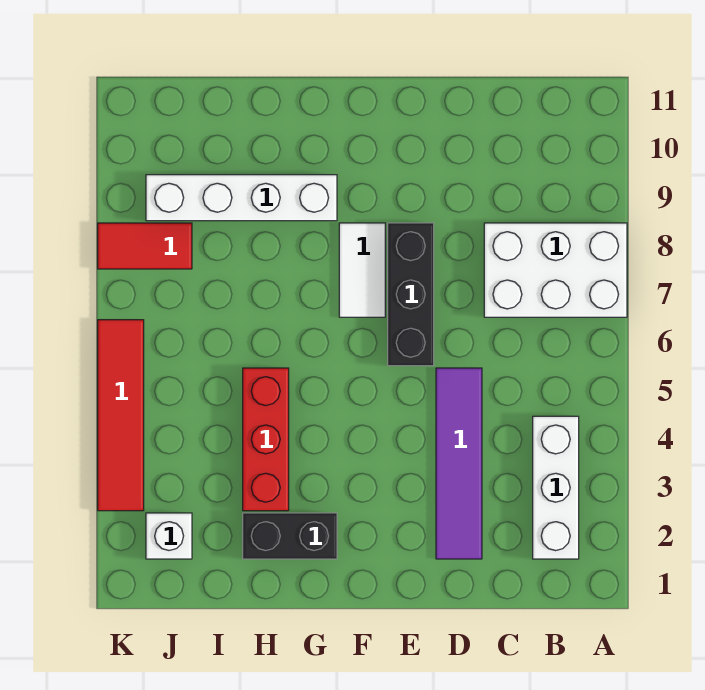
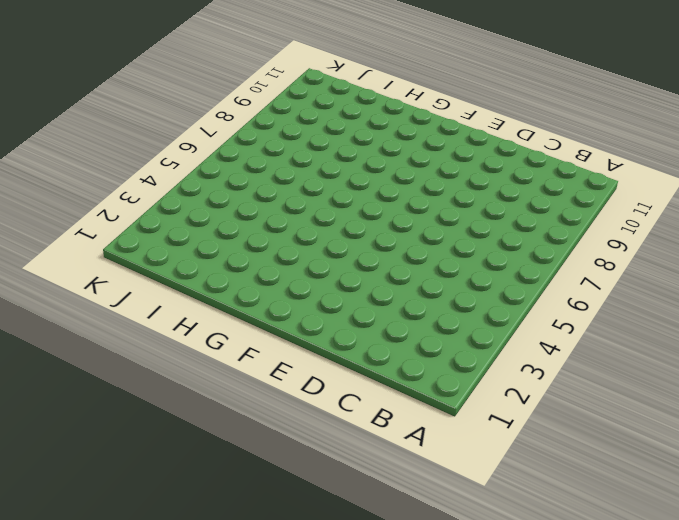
none -> white 2x3 brick [484,223,627,317]
none -> white 1x3 brick [533,416,579,559]

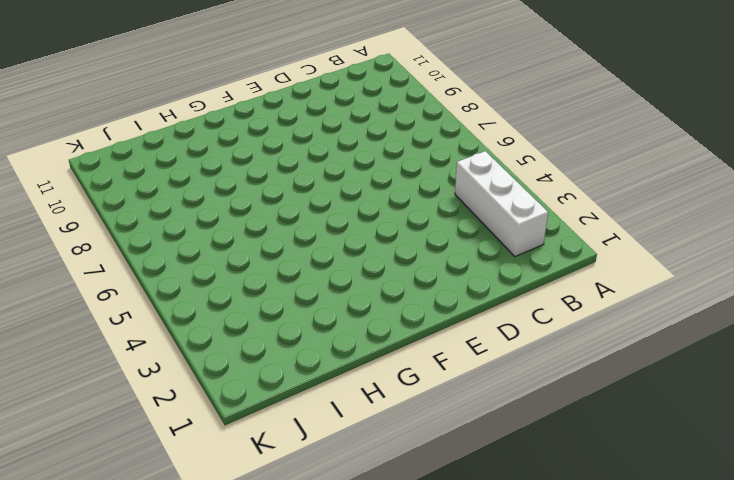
none -> white 2x3 brick [484,223,627,317]
none -> purple 1x4 tile [436,368,482,559]

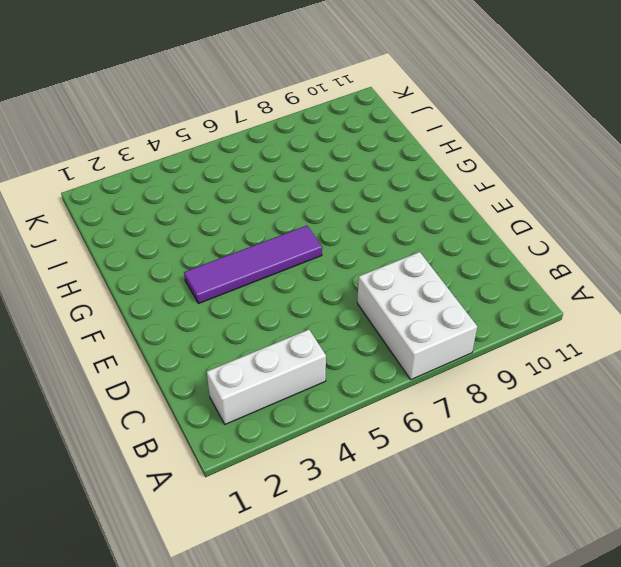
purple 1x4 tile [184,226,322,304] -> purple 1x4 tile moved to [436,368,482,559]
none -> black 1x3 brick [388,223,434,366]
none -> white 1x2 tile [339,223,385,317]

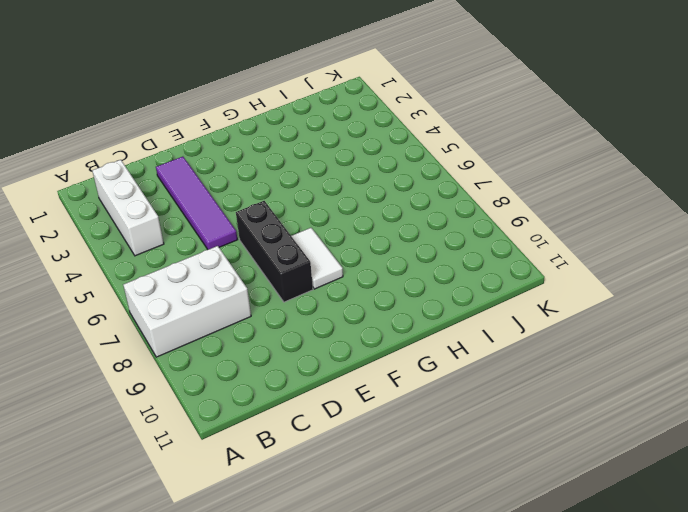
none -> black 1x2 brick [243,513,337,559]
none -> white 1x4 brick [146,175,337,221]

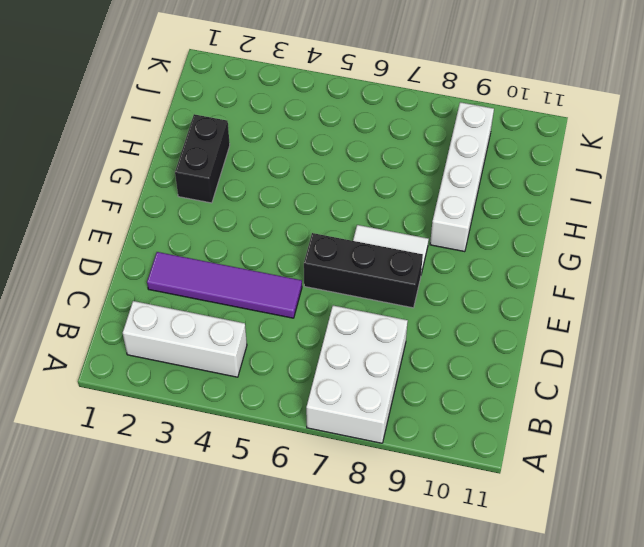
none -> red 1x3 brick [243,368,289,511]
none -> white 1x1 brick [146,513,192,559]

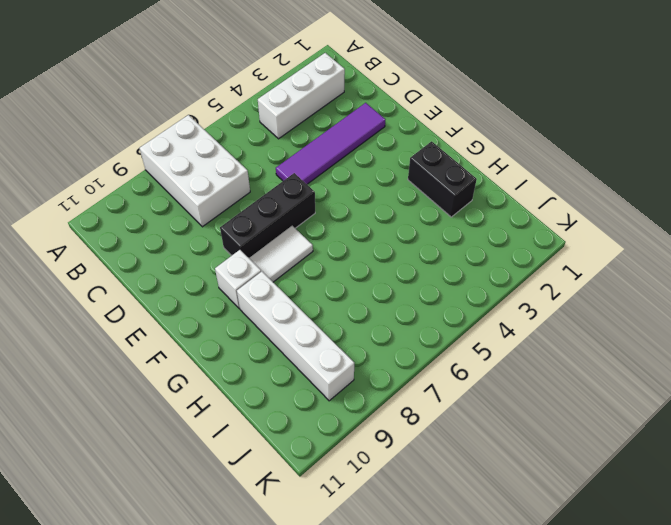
white 1x1 brick [215,250,261,308] -> white 1x1 brick moved to [146,513,192,559]
none -> red 1x3 brick [243,368,289,511]
none -> red 1x2 tile [98,223,192,269]

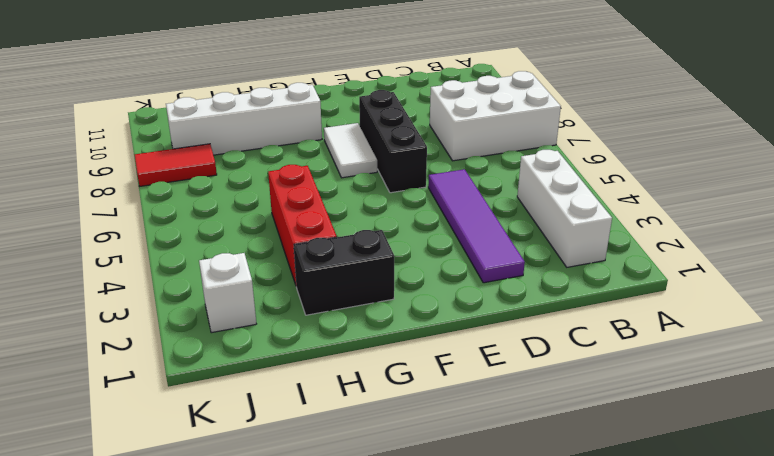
none -> red 1x4 tile [98,320,144,511]

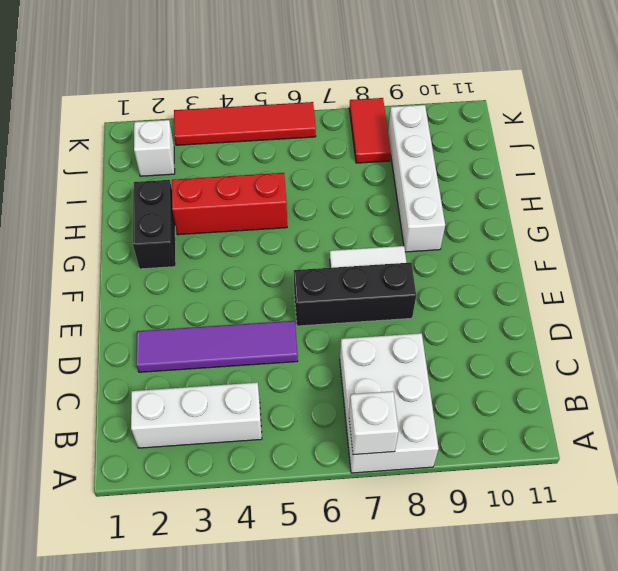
white 1x1 brick [349,391,399,455] -> none

